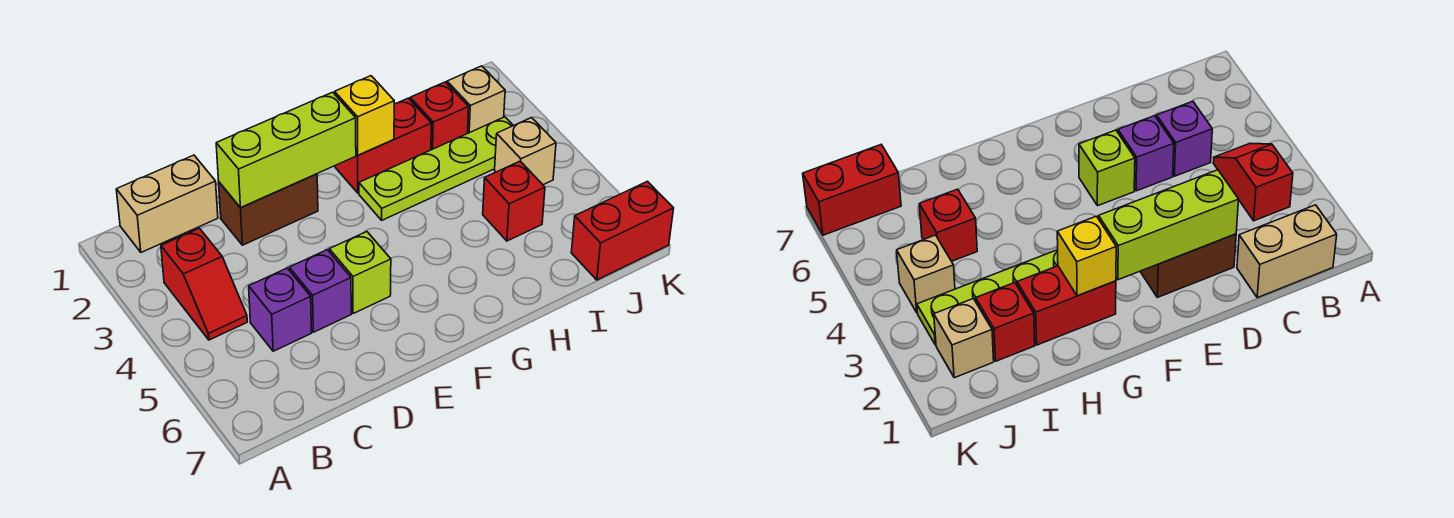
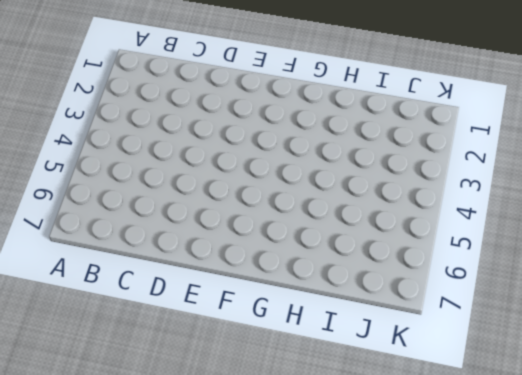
none -> tan 1x2 brick [116,155,218,252]
none -> red 1x2 slope [161,228,247,340]
none -> purple 1x1 brick [249,268,312,351]

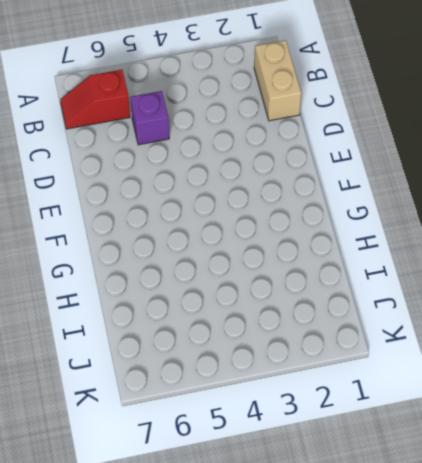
red 1x2 slope [60,70,130,129] -> red 1x2 slope moved to [161,228,247,340]
none -> brown 1x2 brick [219,174,318,245]
none -> purple 1x1 brick [289,250,351,332]
none -> lime 1x1 brick [329,232,391,313]

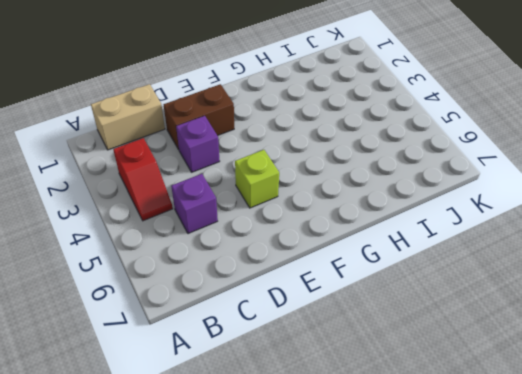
purple 1x1 brick [176,116,220,172] -> purple 1x1 brick moved to [289,250,351,332]
none -> red 1x2 brick [335,98,432,193]
none -> lime 1x4 plate [359,117,513,220]
none -> red 1x1 brick [410,82,469,150]

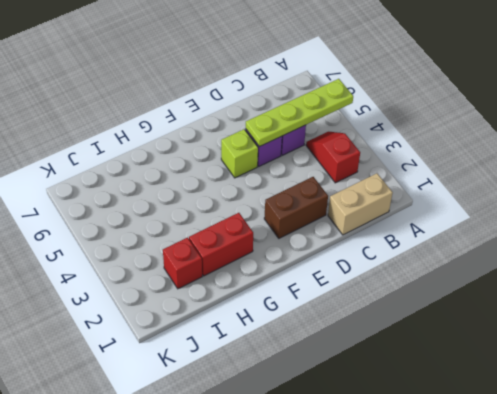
lime 1x4 plate [246,79,353,147] -> lime 1x4 plate moved to [359,117,513,220]
none -> red 1x1 brick [483,161,545,241]
none -> tan 1x1 brick [447,66,505,133]
none -> tan 1x1 brick [495,118,556,185]

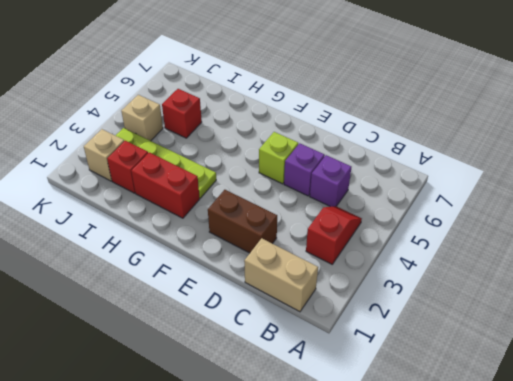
none -> red 1x2 brick [571,181,674,280]
none -> lime 1x3 brick [216,92,356,208]
none -> yellow 1x1 brick [335,76,394,155]

